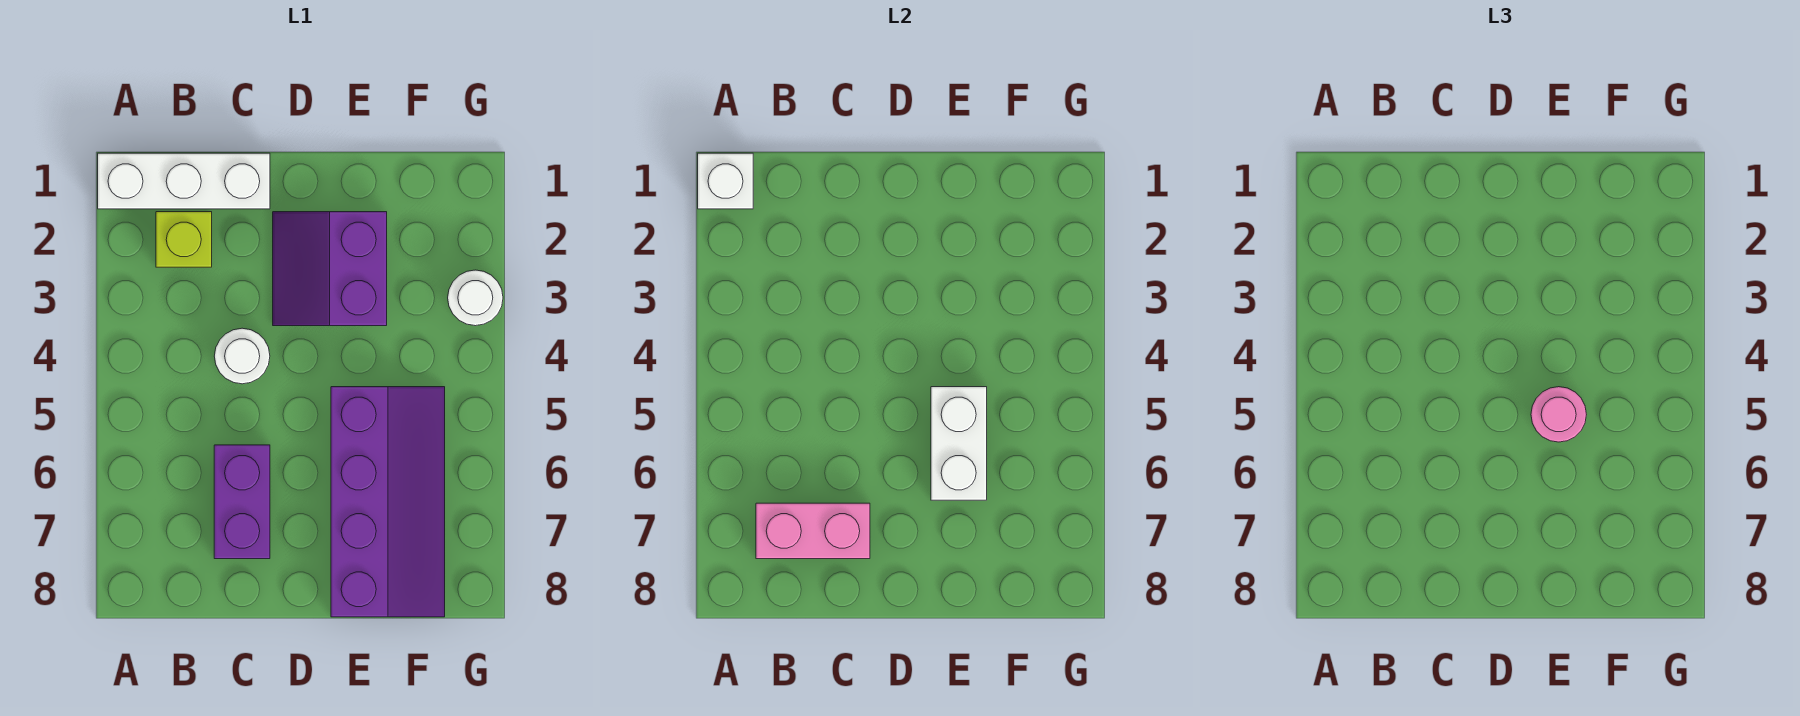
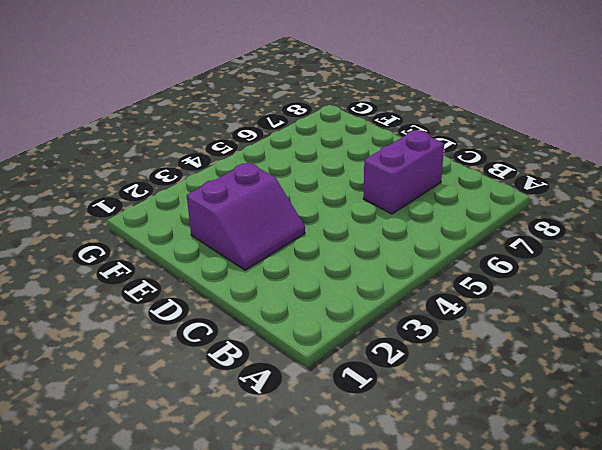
none -> white 1x3 brick [98,153,270,209]
none -> lime 1x1 brick [156,212,212,267]

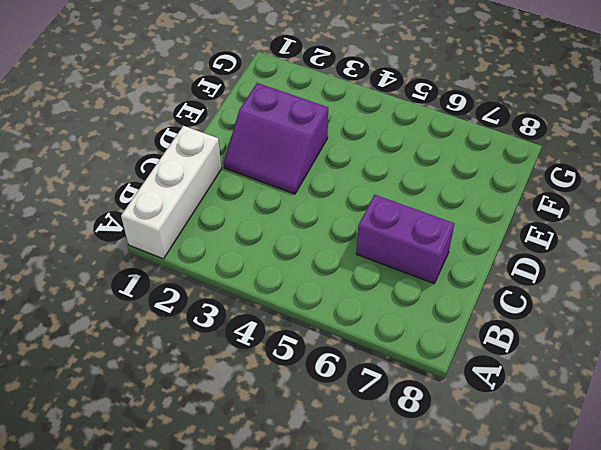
none -> lime 1x1 brick [156,212,212,267]
none -> white 1x1 round brick [214,328,270,384]

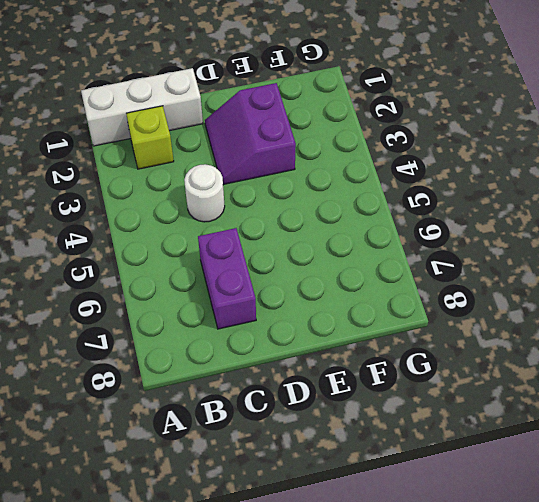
none -> purple 2x4 slope [331,387,445,617]
none -> white 1x1 round brick [448,270,503,326]

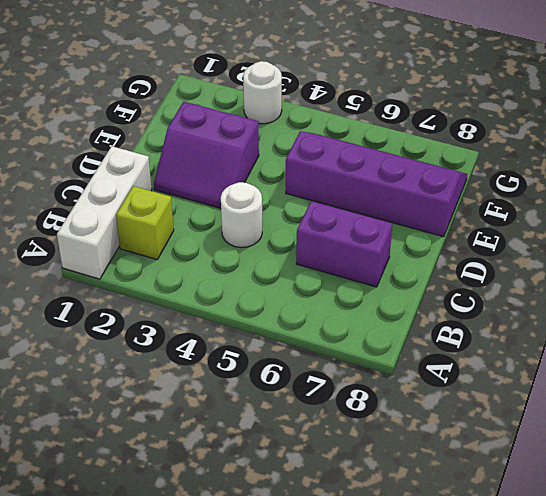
none -> white 1x1 brick [698,153,753,209]
none -> pink 1x2 brick [756,503,870,559]

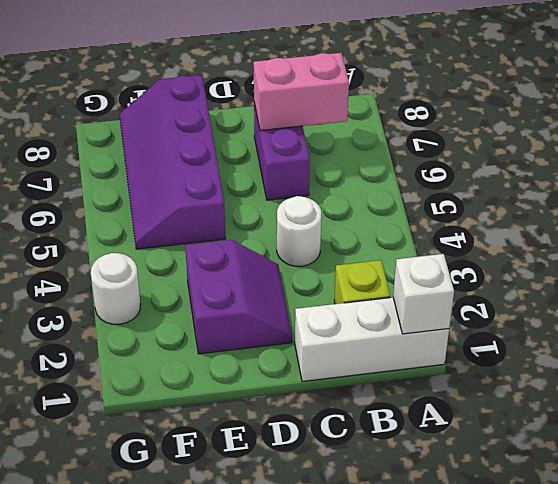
none -> white 1x2 brick [931,387,987,500]
none -> pink 1x1 round brick [1531,387,1586,442]

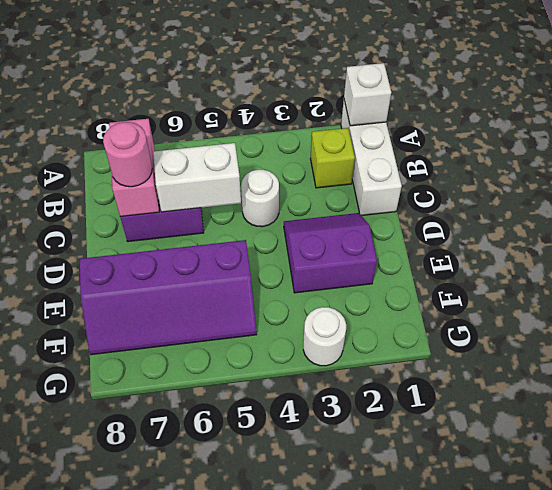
white 1x2 brick [153,143,241,212] -> white 1x2 brick moved to [931,387,987,500]
pink 1x1 round brick [103,122,152,187] -> pink 1x1 round brick moved to [1531,387,1586,442]

